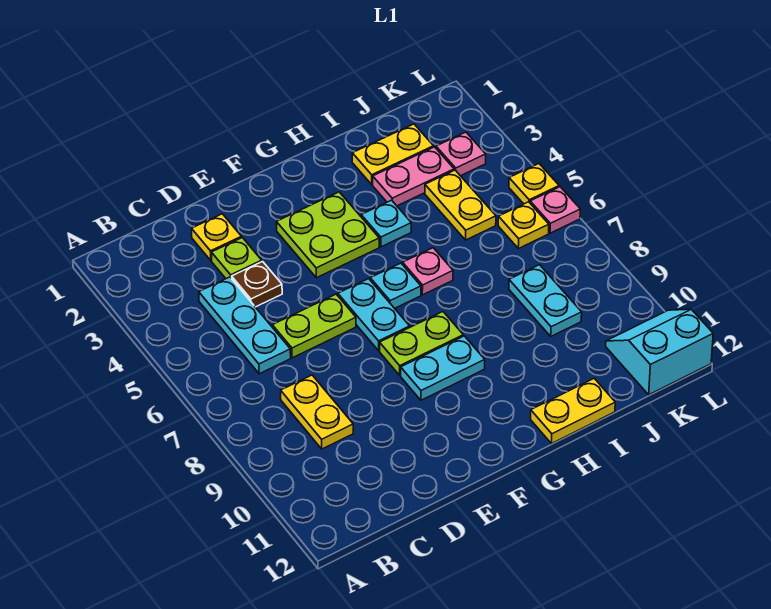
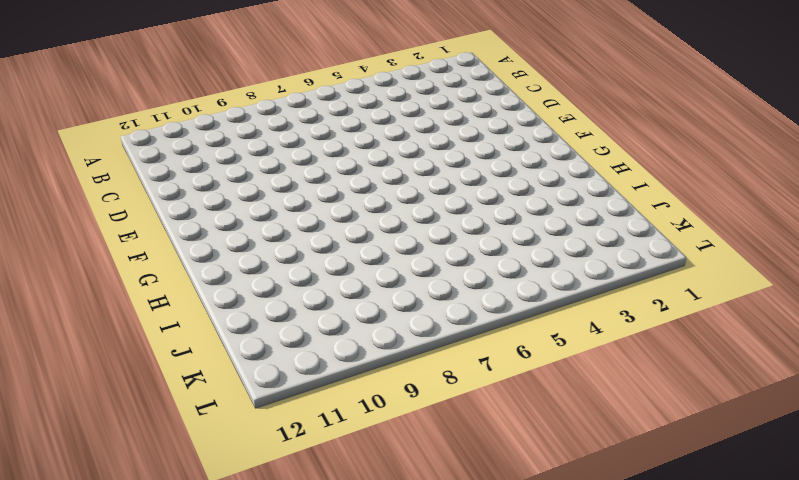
none -> cyan 1x3 plate [199,277,291,374]
none -> yellow 1x2 plate [281,375,353,449]
none -> yellow 1x1 plate [192,214,242,261]

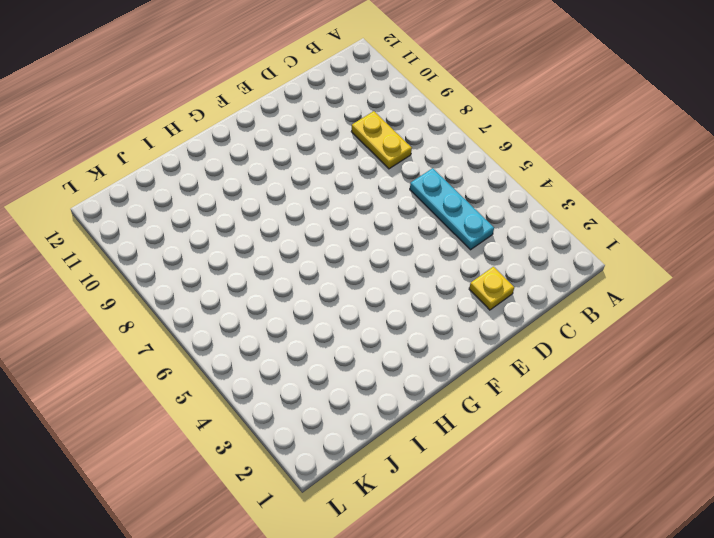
none -> lime 1x1 plate [211,238,262,279]
none -> brown 1x1 plate [232,262,282,307]
none -> lime 1x2 plate [272,294,356,358]

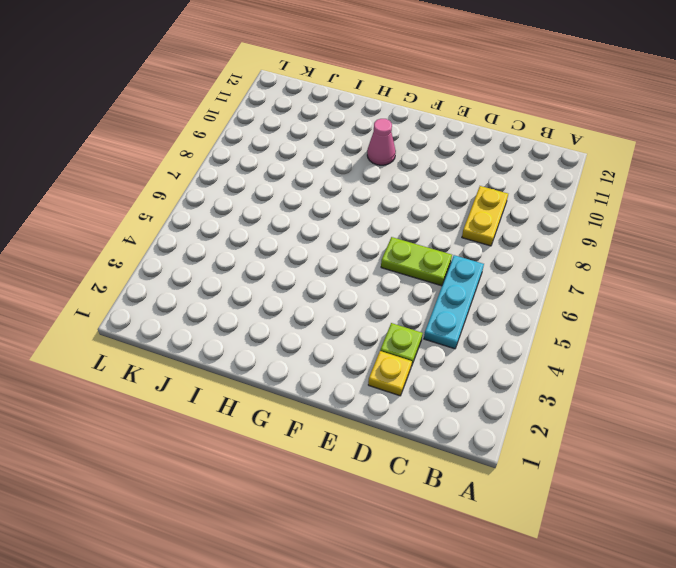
pink 1x1 cone [367,119,396,165] -> none
none -> brown 1x1 plate [232,262,282,307]
none -> lime 2x2 plate [276,192,379,278]
none -> cyan 1x2 plate [338,279,410,351]

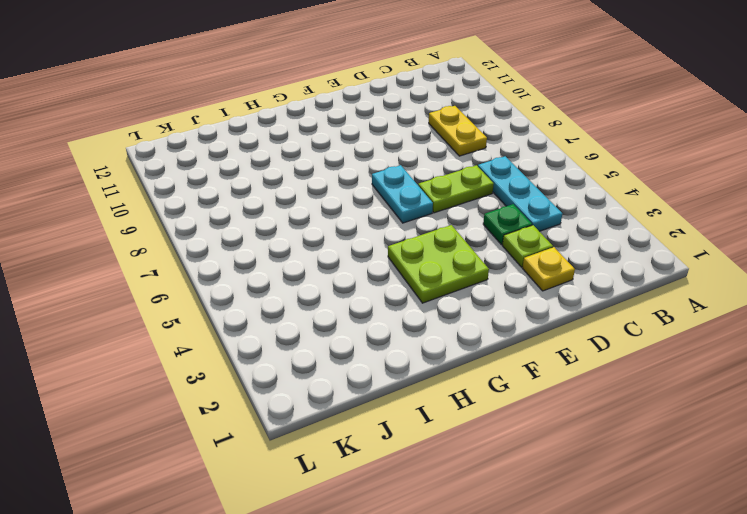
green 1x1 plate [483,204,532,245] -> brown 1x1 plate [232,262,282,307]
none -> lime 1x2 plate [380,312,463,375]
none -> cyan 1x2 plate [401,336,485,400]
none -> cyan 1x1 plate [370,263,421,308]

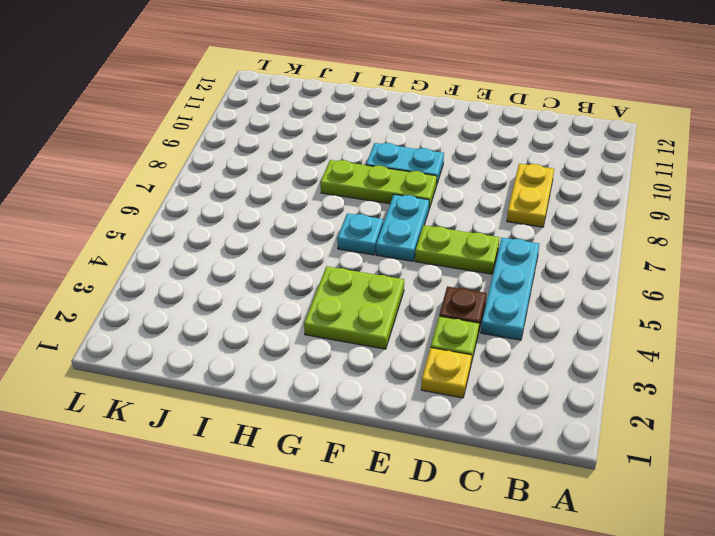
lime 1x3 plate [320,160,437,208] -> lime 1x2 plate [380,312,463,375]
none -> cyan 1x1 plate [361,200,411,247]
none -> pink 1x1 plate [403,248,453,295]
none -> yellow 1x2 plate [531,379,615,444]

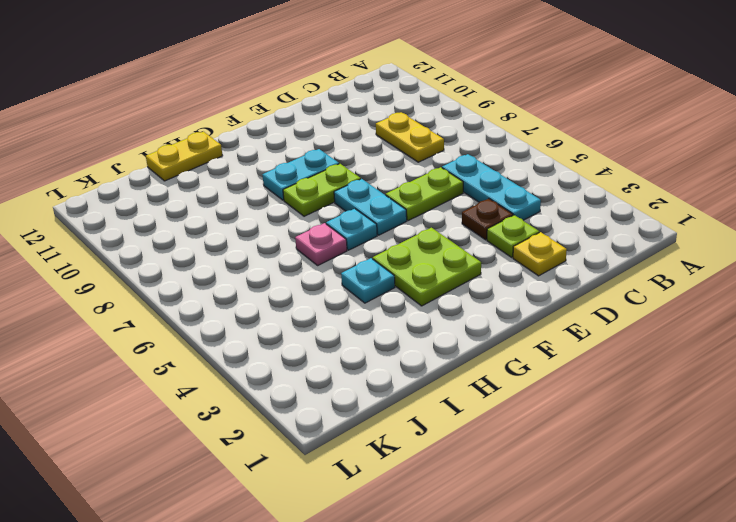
none -> yellow 1x2 plate [352,124,434,185]
none -> pink 1x2 plate [373,147,454,206]
none -> yellow 1x2 plate [425,170,496,240]

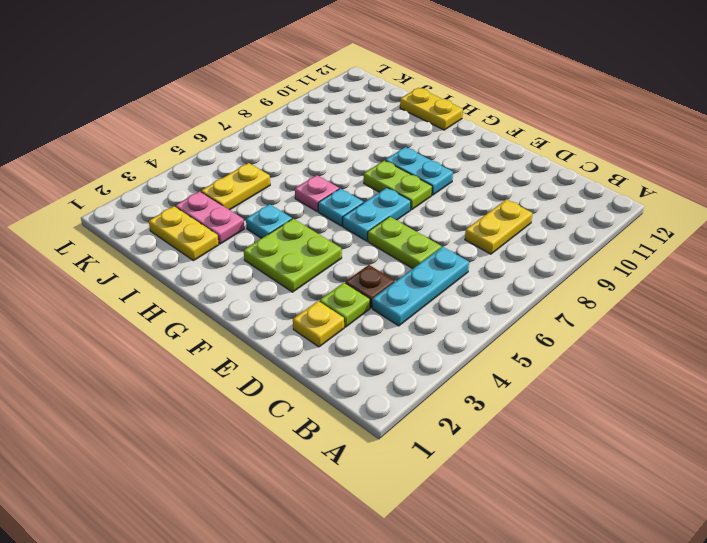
none -> cyan 1x2 plate [509,265,582,336]
none -> pink 1x1 plate [436,132,486,176]
none -> yellow 1x1 plate [498,202,549,249]

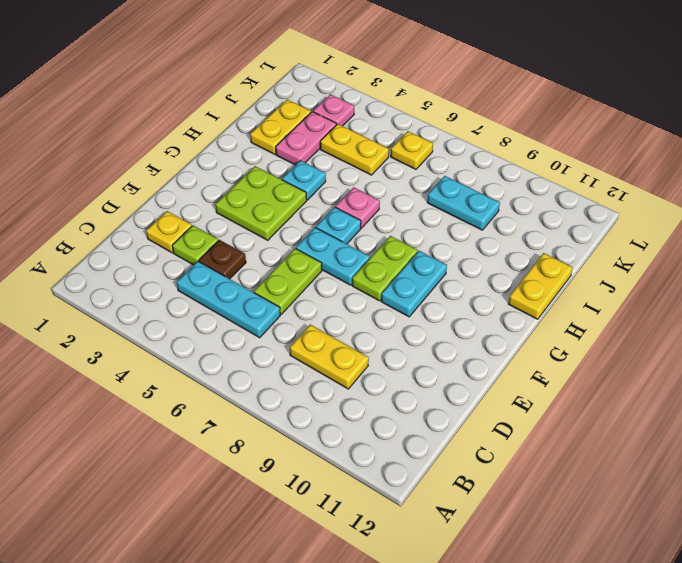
none -> cyan 2x2 slope [606,309,713,395]
none -> yellow 1x1 plate [509,164,559,204]
none -> pink 1x1 plate [530,187,580,233]

